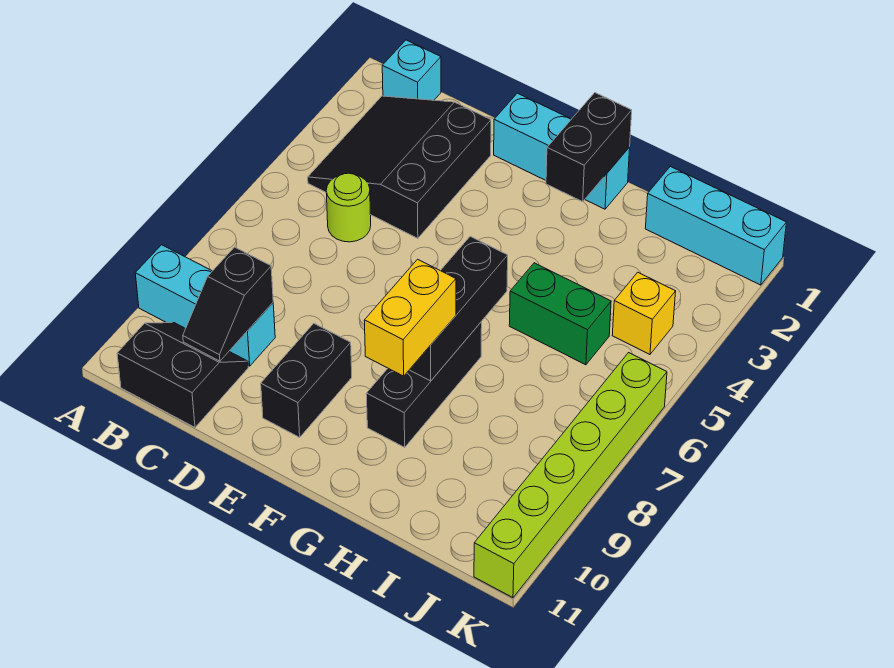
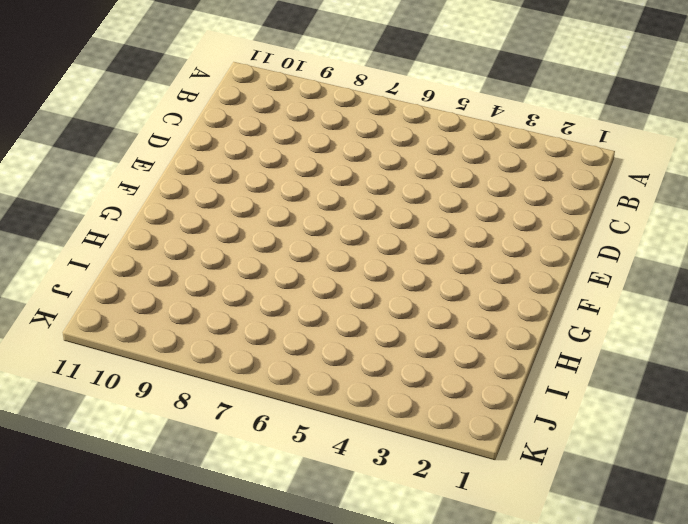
none -> cyan 1x3 brick [135,245,275,366]
none -> cyan 1x1 brick [382,40,441,100]
none -> black 3x3 slope [308,96,491,238]

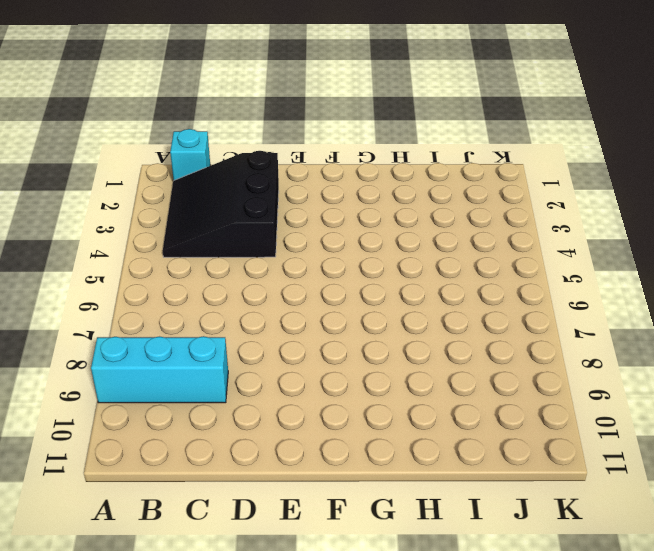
none -> black 2x2 slope [117,323,248,427]
none -> lime 1x1 round brick [326,173,371,242]
none -> cyan 1x3 brick [494,93,630,209]

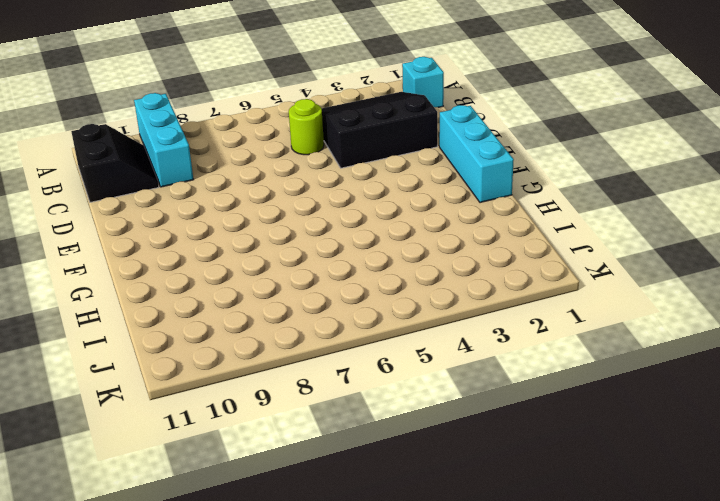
none -> black 1x2 brick [261,323,352,437]
none -> black 1x3 brick [366,322,482,447]
none -> green 1x2 brick [509,263,611,365]

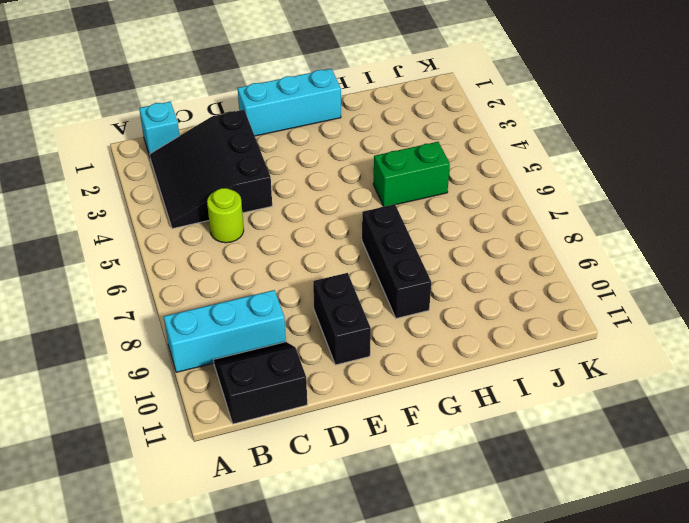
none -> cyan 1x3 brick [645,166,786,285]
none -> yellow 1x1 brick [612,272,676,354]
none -> lime 1x6 brick [474,353,667,598]

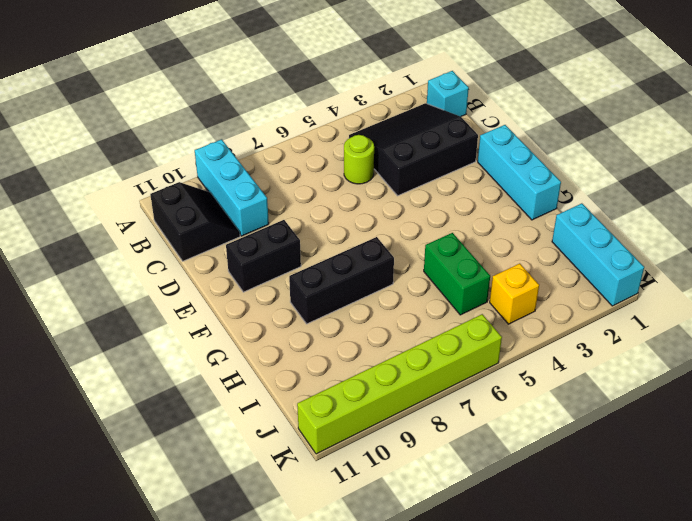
none -> black 1x2 slope [183,247,273,361]
none -> black 1x2 brick [546,93,632,202]
none -> black 1x3 brick [410,236,508,381]

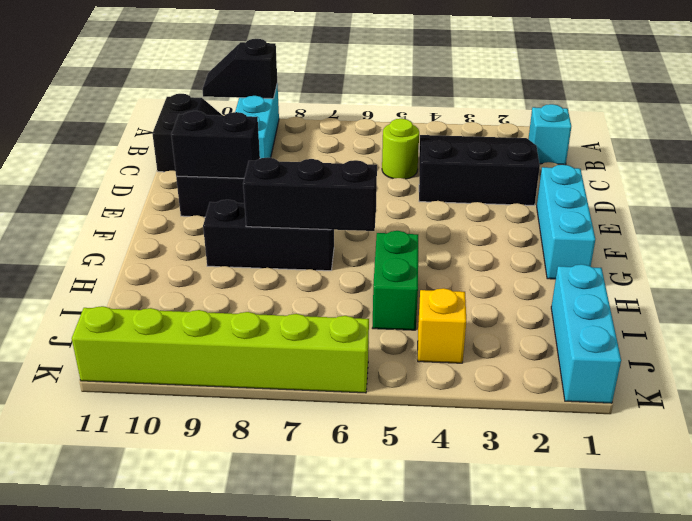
black 1x2 slope [202,39,277,99] -> black 1x2 slope moved to [183,247,273,361]
black 1x2 brick [171,111,260,178] -> black 1x2 brick moved to [546,93,632,202]
none -> yellow 1x2 brick [364,259,456,376]

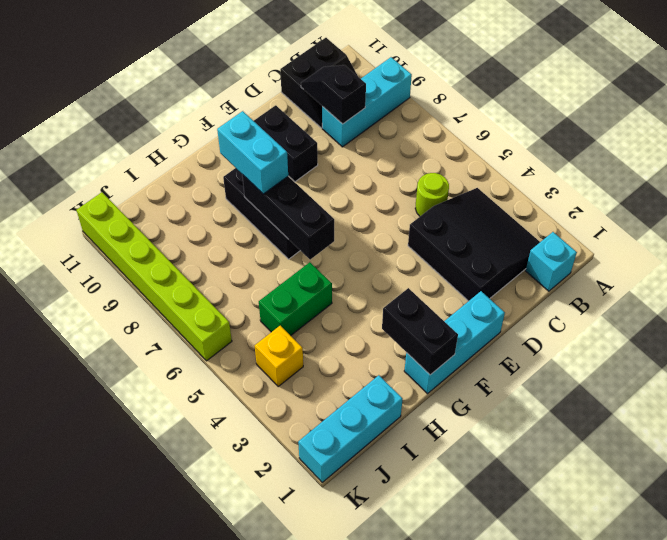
cyan 1x2 brick [217,111,288,194] -> yellow 1x2 brick [364,259,456,376]

